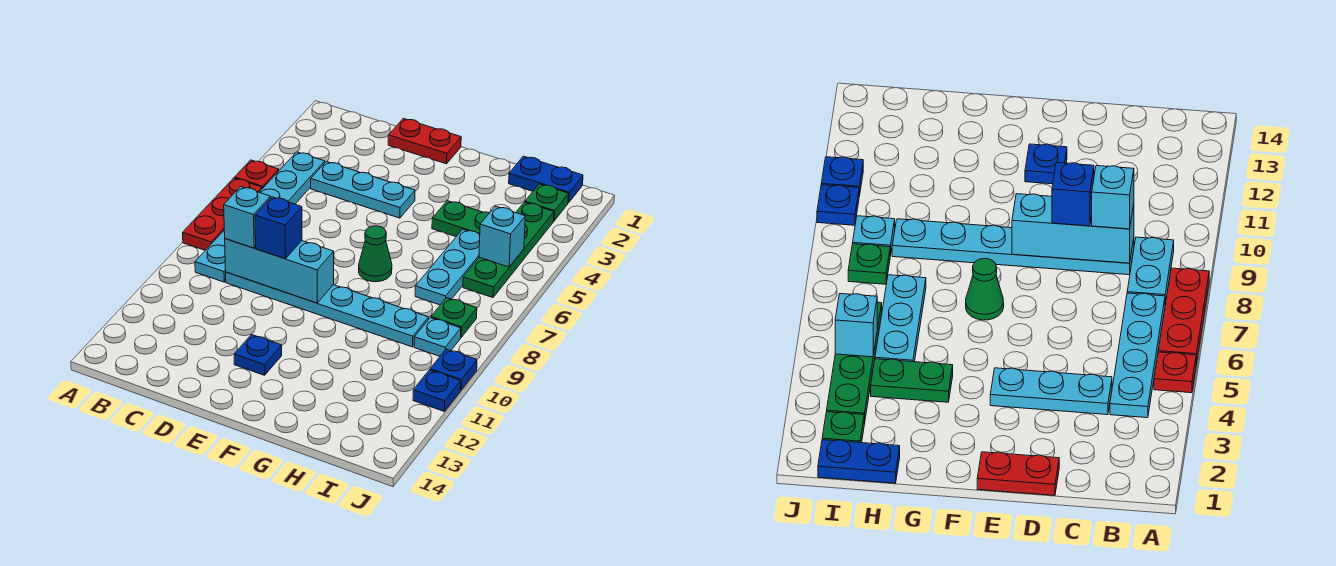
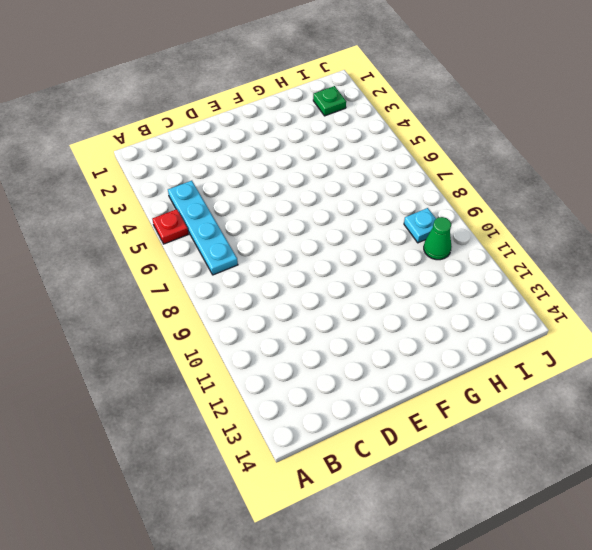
green 1x1 cone [424,217,452,260] -> green 1x1 cone moved to [359,226,392,282]
none -> red 1x3 plate [183,178,262,250]
none -> cyan 1x2 plate [195,231,226,282]
none -> cyan 1x3 plate [311,162,415,218]

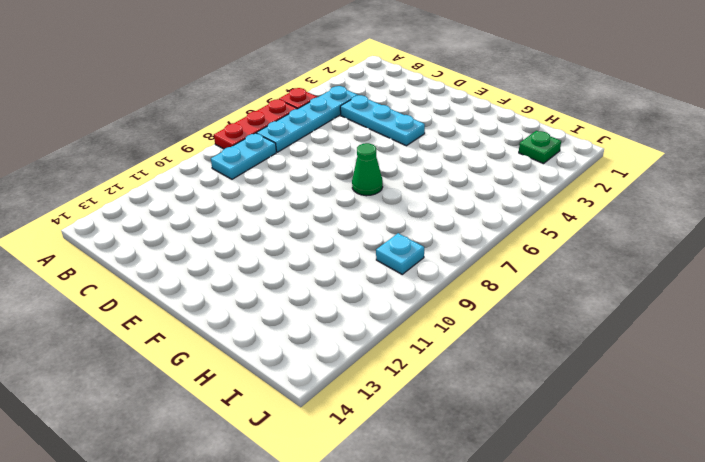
none -> cyan 1x6 plate [226,272,429,347]
none -> red 1x2 plate [388,119,461,164]
none -> blue 1x1 plate [234,335,282,375]

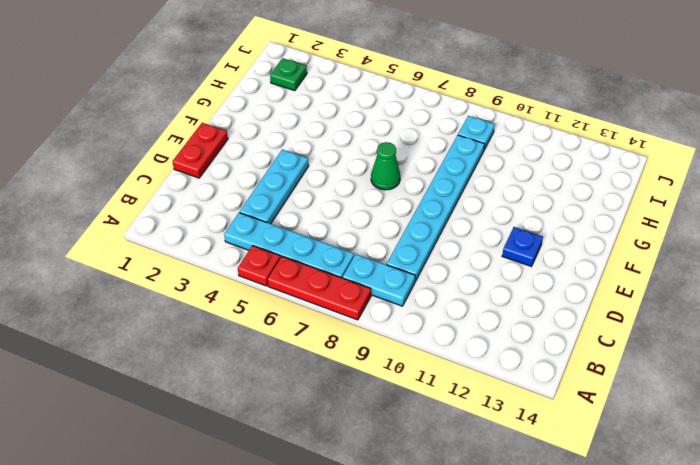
none -> green 1x2 plate [432,201,489,237]
none -> blue 1x2 plate [509,156,583,203]
none -> cyan 1x3 plate [415,229,480,305]

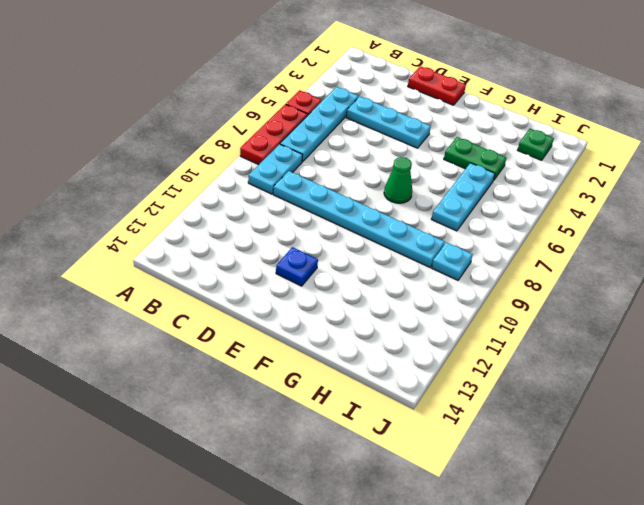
none -> blue 1x2 plate [509,156,583,203]
none -> green 1x4 plate [463,202,554,298]
none -> green 1x1 plate [431,298,477,337]

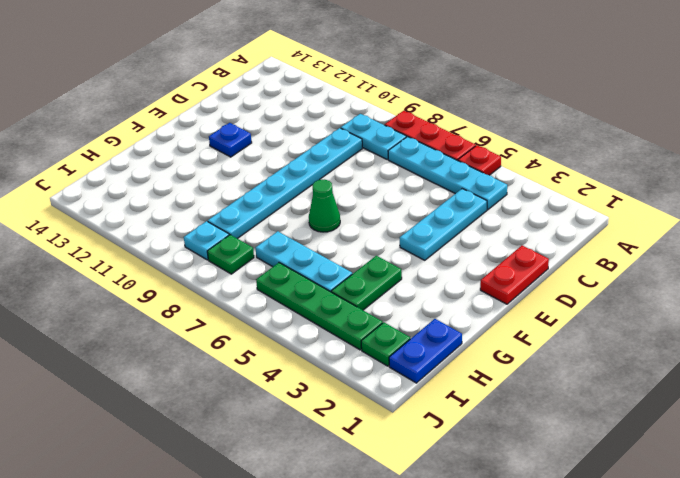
none -> blue 1x1 plate [430,349,477,390]
none -> blue 1x1 plate [413,370,461,412]
none -> cyan 1x3 brick [225,239,334,303]

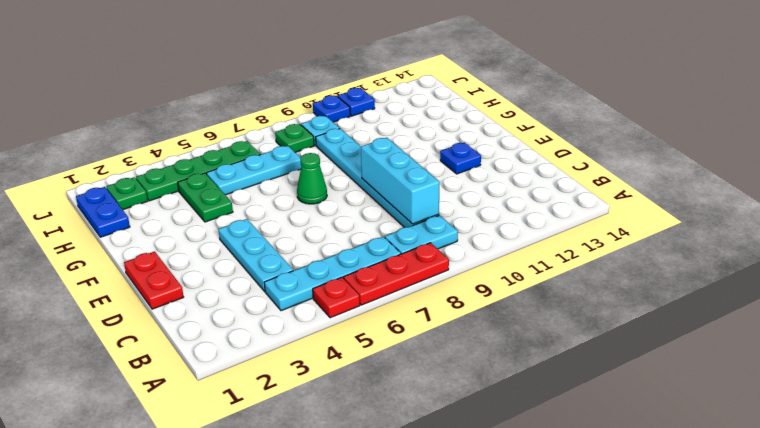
none -> cyan 1x1 brick [479,206,525,267]
none -> cyan 1x1 brick [224,187,270,248]
none -> blue 1x1 brick [255,197,302,259]

